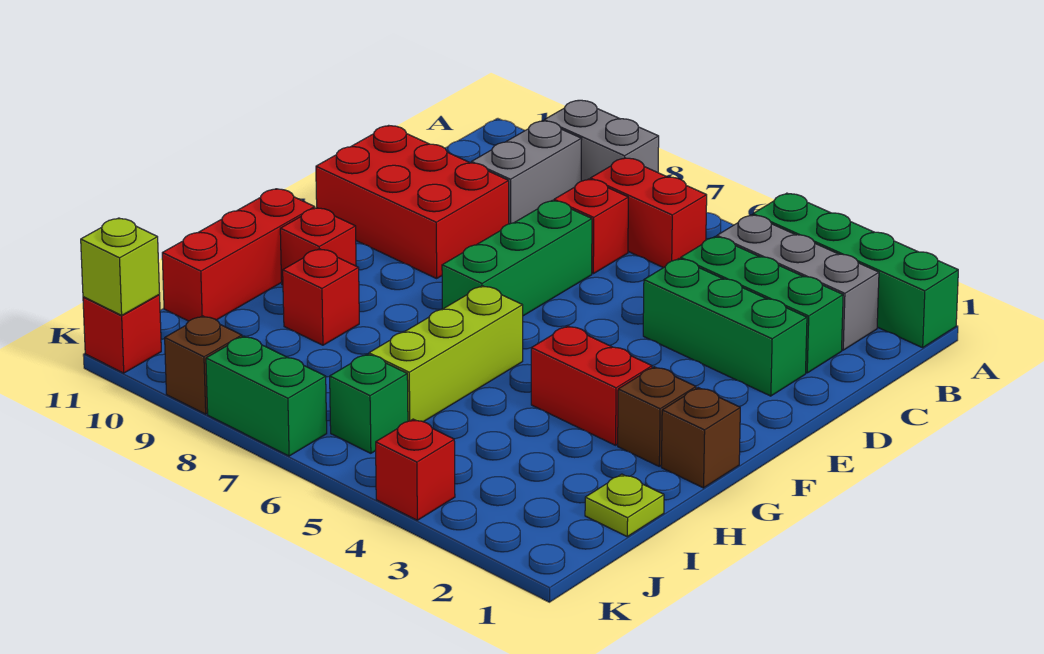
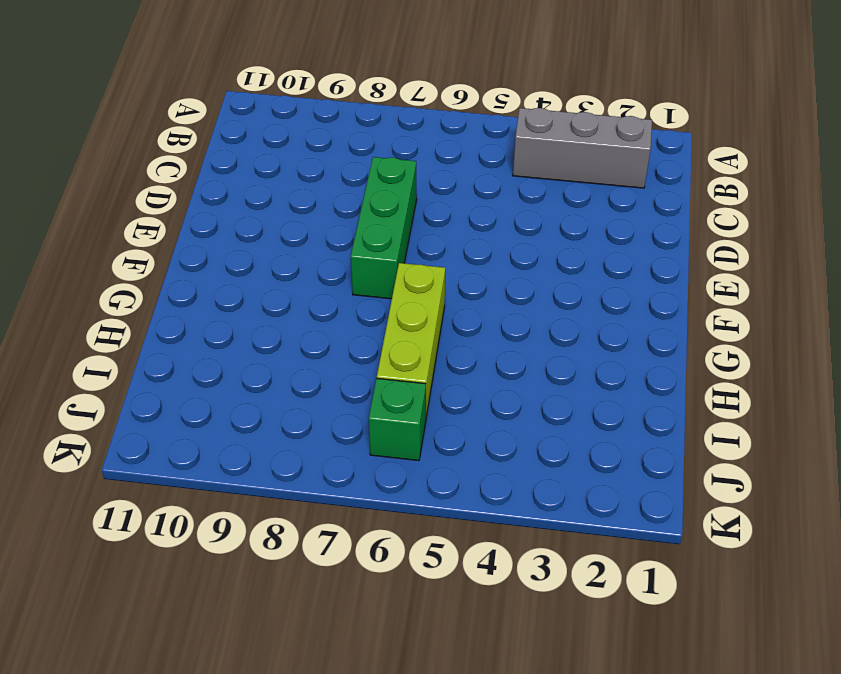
none -> green 1x4 brick [753,193,958,348]
none -> grey 1x2 brick [544,100,659,181]
none -> red 1x2 brick [590,158,707,268]

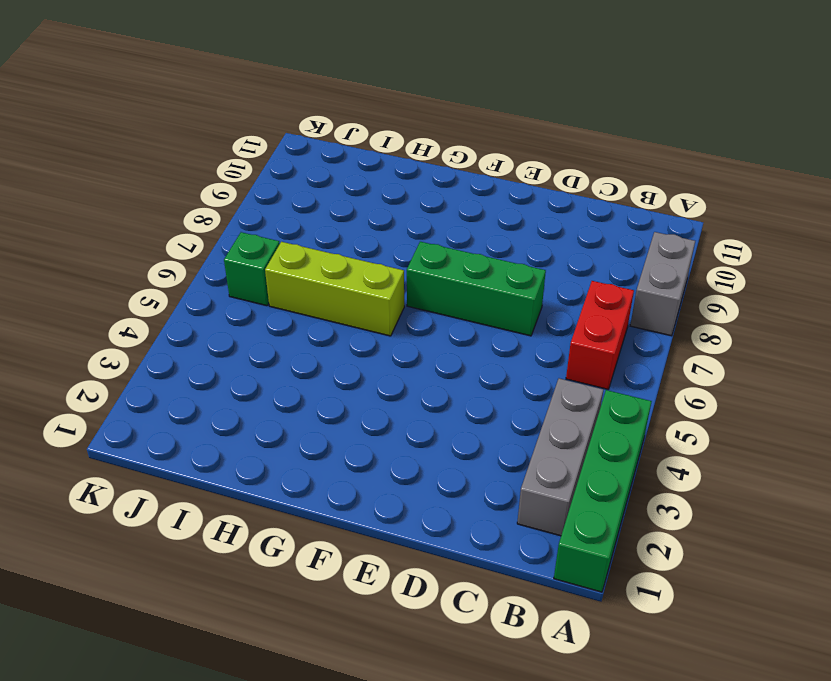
none -> grey 1x2 brick [471,121,582,224]
none -> green 1x3 brick [681,237,843,373]
none -> red 1x1 brick [554,179,628,274]

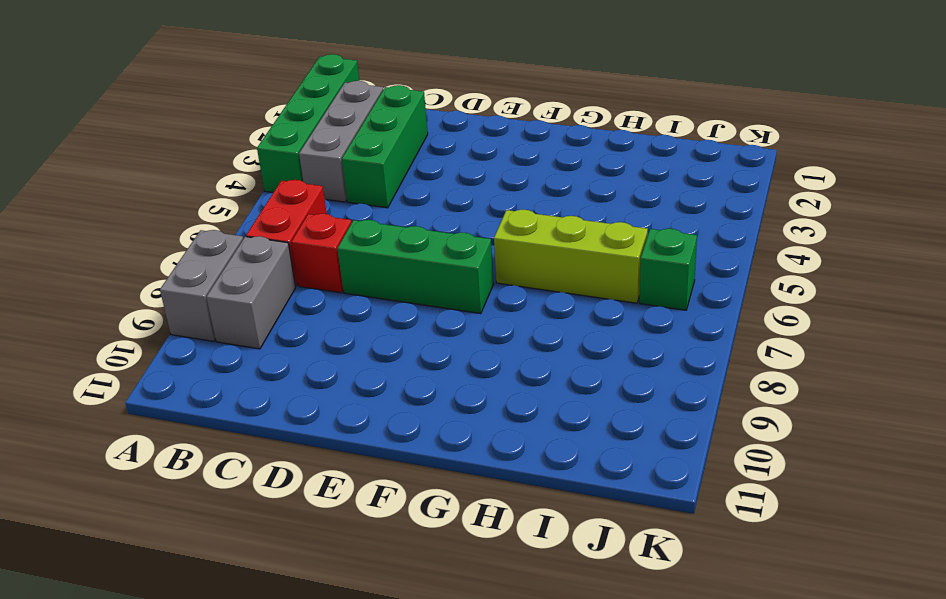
grey 1x2 brick [206,236,296,349] -> grey 1x2 brick turned to [471,121,582,224]
none -> green 1x3 brick [643,259,807,396]
none -> red 2x3 brick [316,125,509,278]
none -> brown 1x1 brick [661,388,740,488]

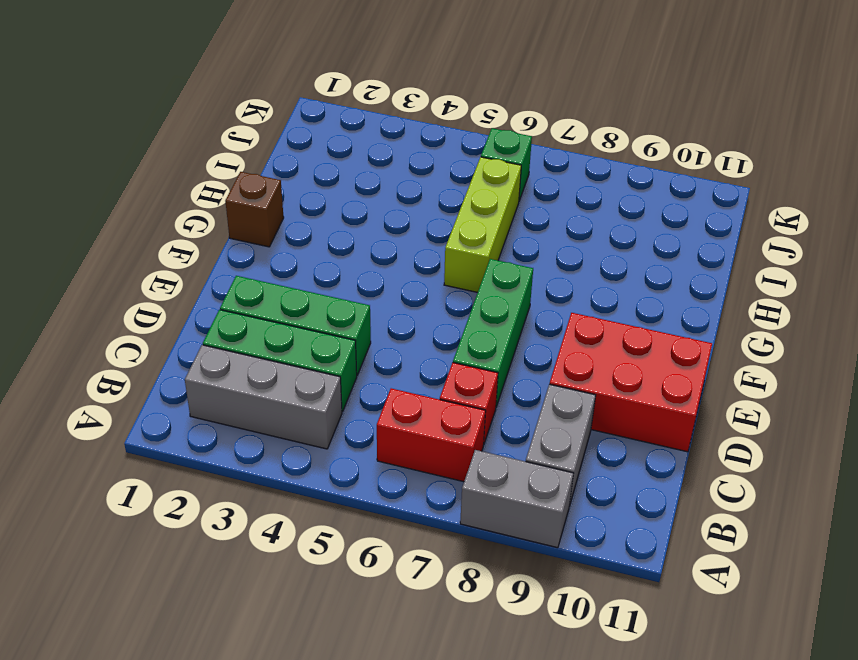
none -> green 1x4 brick [753,193,958,348]
none -> brown 1x1 brick [618,367,696,466]
none -> red 1x2 brick [531,326,652,445]

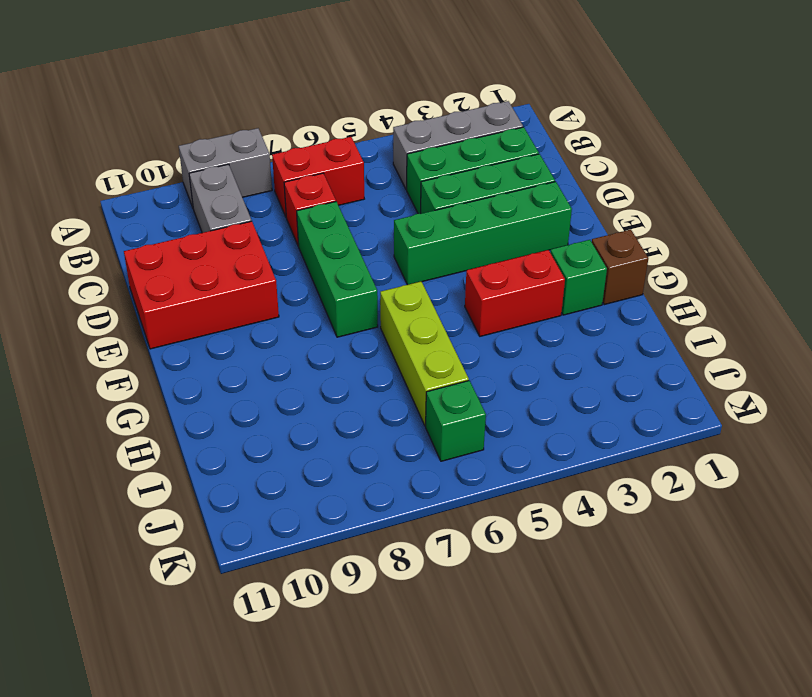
green 1x4 brick [394,182,572,285] -> green 1x4 brick moved to [753,193,958,348]
green 1x1 brick [550,240,607,315] -> brown 1x1 brick [618,367,696,466]
none -> red 1x1 brick [280,208,356,285]
none -> red 1x3 brick [162,189,315,321]
none -> red 1x1 brick [283,249,359,345]

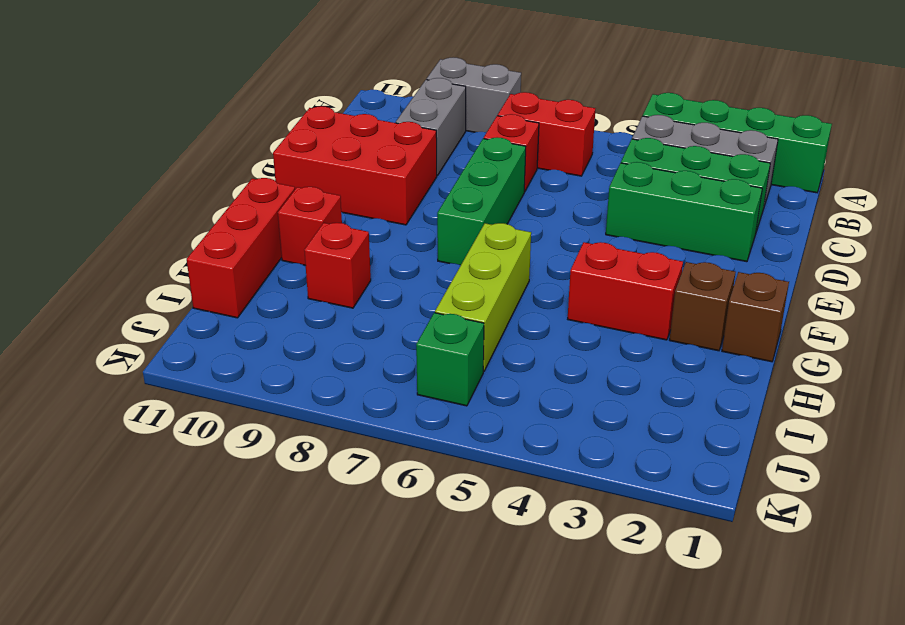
none -> lime 1x1 plate [585,474,664,537]
none -> red 1x1 brick [376,419,455,520]
none -> green 1x2 brick [206,336,327,456]

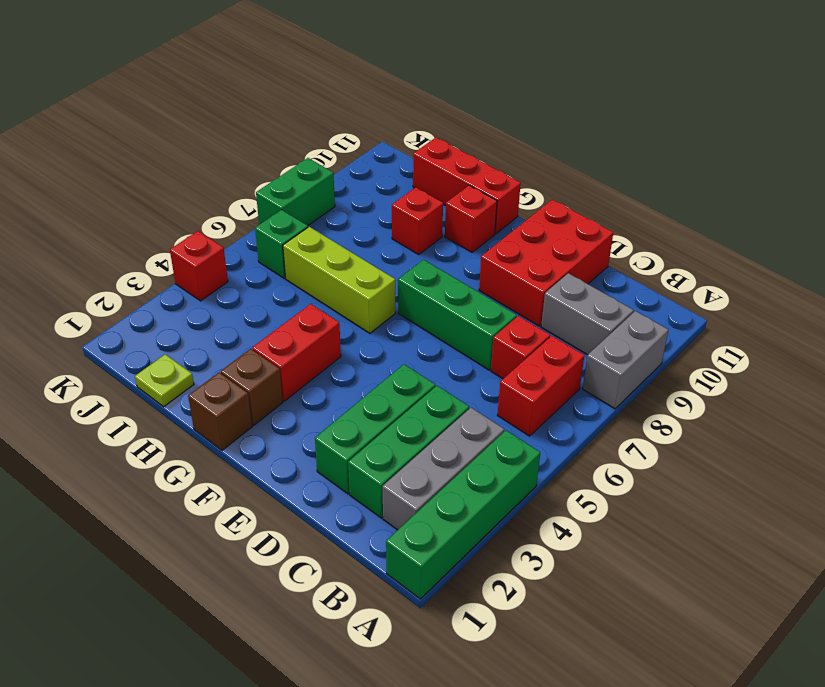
none -> brown 1x1 brick [165,316,242,414]
none -> red 1x1 brick [83,295,161,373]
none -> lime 1x1 brick [81,218,160,315]

